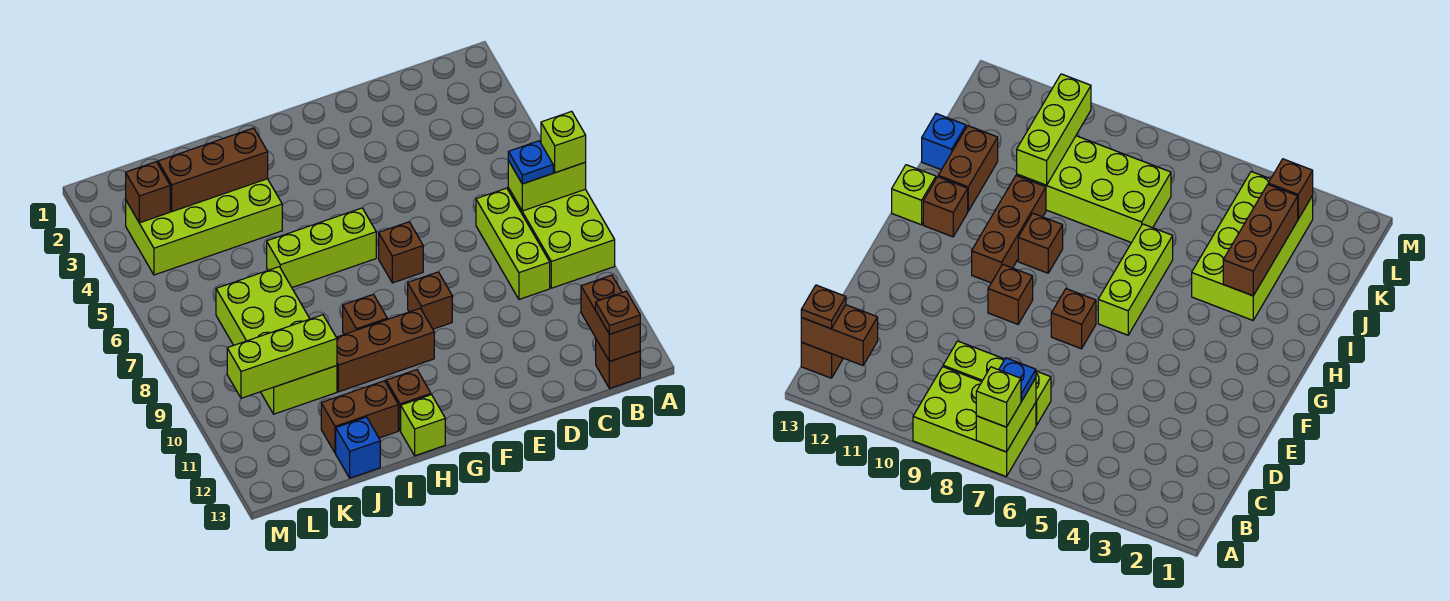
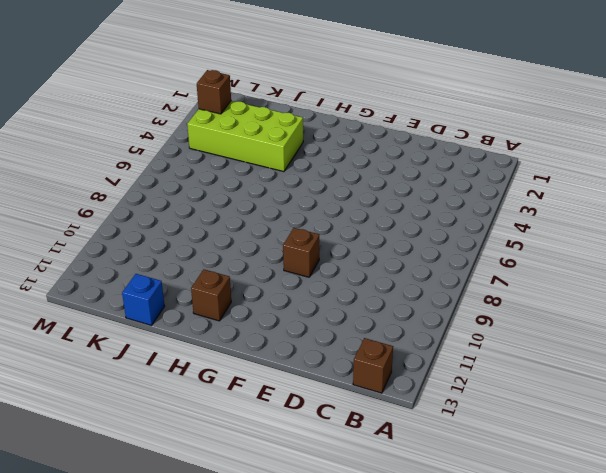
none -> lime 2x3 brick [508,188,615,288]
none -> lime 1x3 brick [476,188,550,299]
none -> brown 1x1 brick [379,222,423,283]

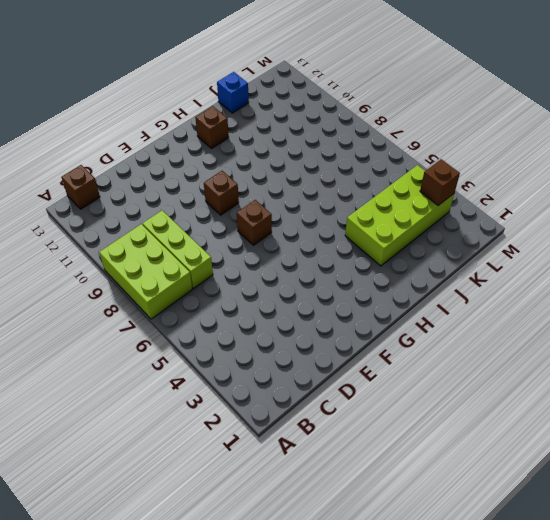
none -> lime 1x3 brick [267,208,376,288]
none -> brown 1x3 brick [336,308,434,392]
none -> brown 1x1 brick [343,294,387,334]

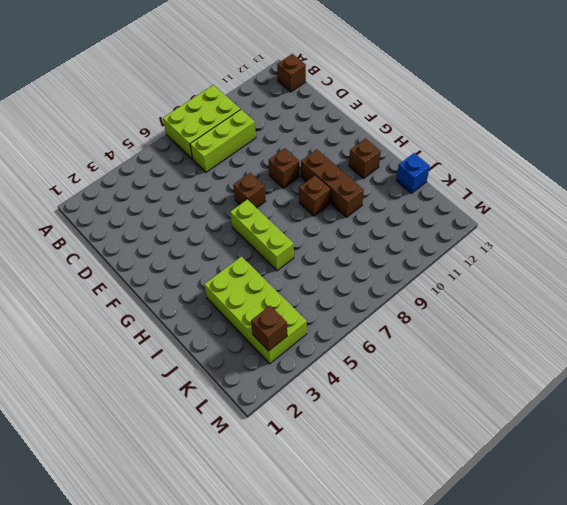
none -> lime 1x1 brick [401,395,445,456]
none -> brown 1x2 brick [321,381,398,453]
none -> lime 2x4 brick [216,267,337,414]

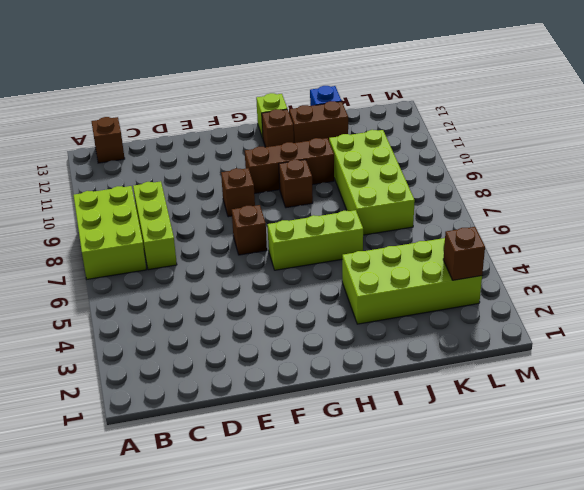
none -> lime 1x2 brick [508,161,586,211]
none -> brown 1x2 brick [581,275,640,362]
none -> brown 1x3 brick [158,128,268,212]

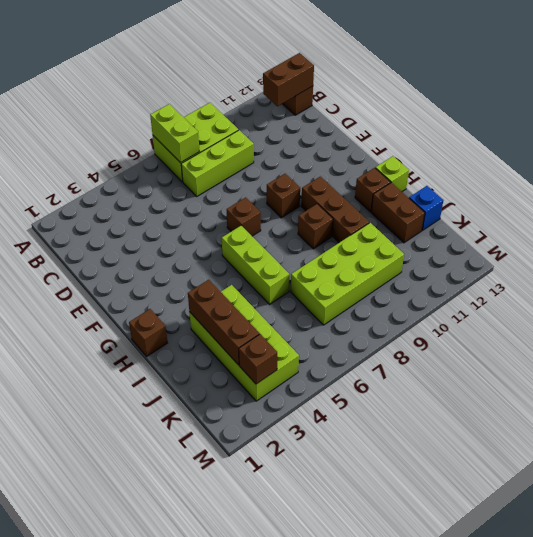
brown 1x1 brick [129,309,168,356] -> none
none -> lime 1x3 brick [227,315,337,398]
none -> lime 1x1 brick [541,111,586,173]
none -> blue 1x1 plate [508,141,553,184]

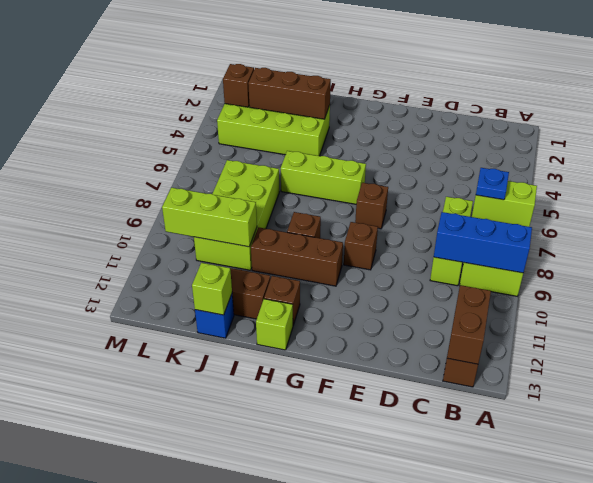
blue 1x3 brick [434,212,532,273] -> none
lime 1x1 brick [192,263,232,315] -> lime 1x1 brick moved to [541,111,586,173]
none -> brown 1x1 plate [596,291,640,334]

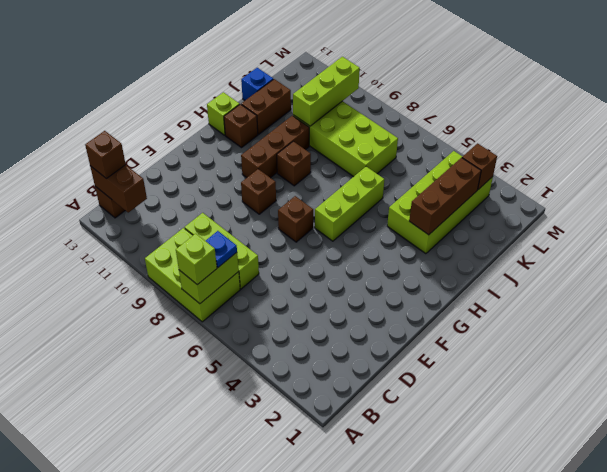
brown 1x1 brick [85,131,126,179] -> brown 1x1 plate [596,291,640,334]

